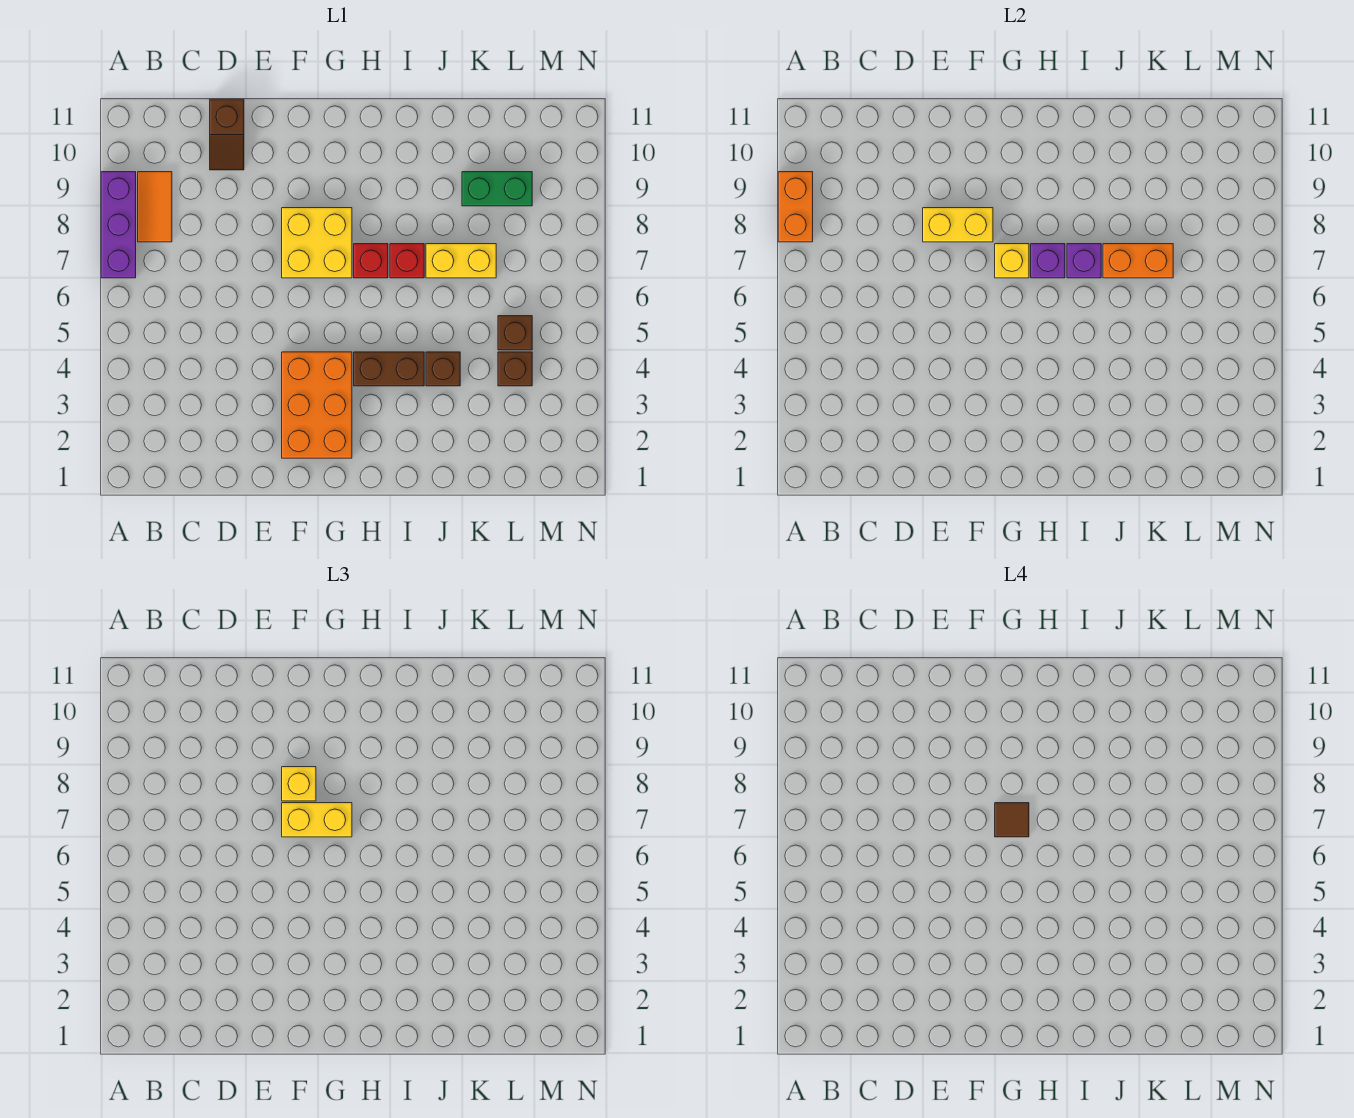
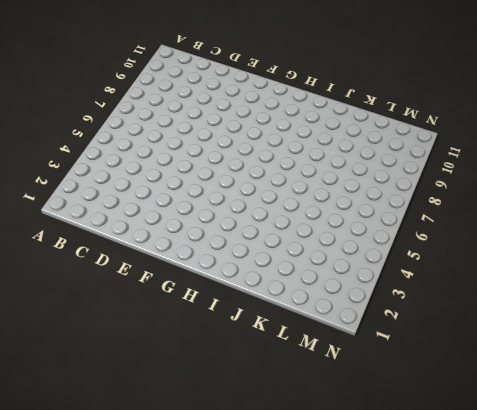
none -> purple 1x3 brick [101,172,136,278]
none -> orange 1x2 tile [138,172,172,242]
none -> brown 1x2 slope [210,99,244,170]

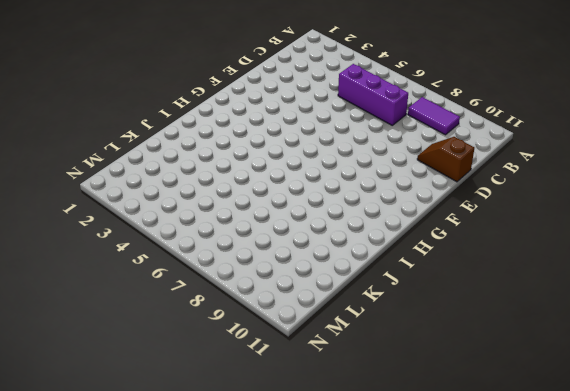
purple 1x2 tile [408,97,460,135] -> orange 1x2 tile [138,172,172,242]
purple 1x3 brick [338,64,408,125] -> purple 1x3 brick moved to [101,172,136,278]
none -> orange 2x3 brick [282,352,352,458]
none -> yellow 2x2 brick [282,208,352,278]
none -> brown 1x2 brick [354,352,424,386]

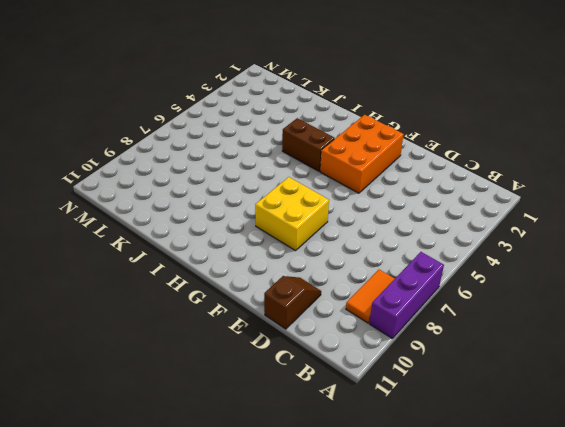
none -> red 1x1 brick [354,244,388,278]
none -> red 1x1 brick [390,244,424,278]
none -> brown 1x1 brick [426,352,460,386]

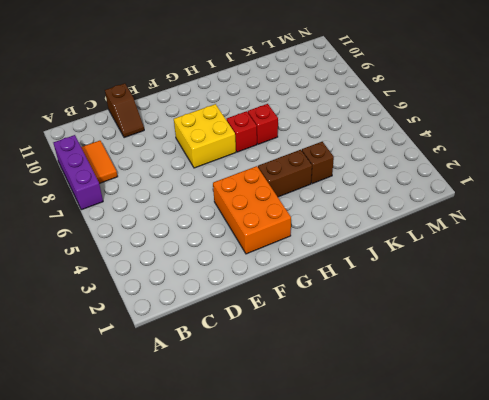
none -> yellow 1x2 brick [426,244,496,278]
none -> green 1x2 brick [462,172,532,206]
none -> brown 1x1 brick [498,352,532,386]

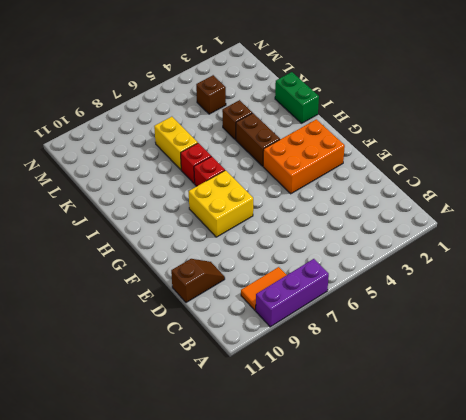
green 1x2 brick [275,72,319,123] -> green 1x2 brick moved to [462,172,532,206]
none -> brown 1x1 brick [498,316,532,350]
none -> orange 1x2 brick [778,172,813,242]
none -> yellow 1x2 brick [923,208,993,242]

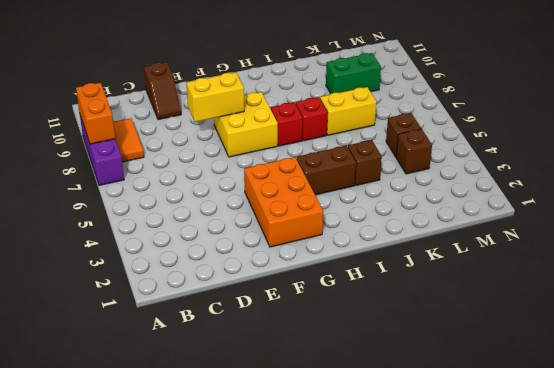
none -> yellow 1x1 brick [995,244,1029,278]
none -> purple 1x1 brick [1031,244,1065,278]
none -> purple 1x1 brick [1067,244,1101,278]

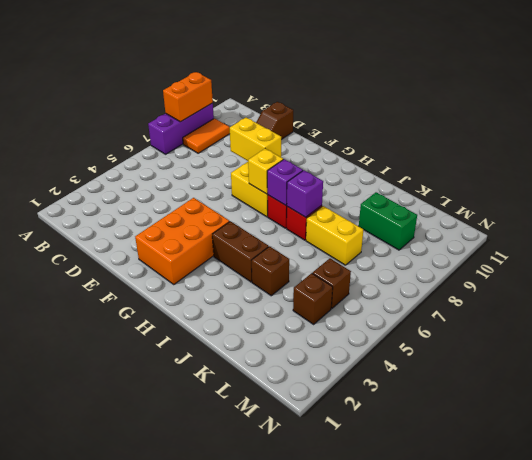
none -> orange 1x2 brick [1103,244,1173,278]
none -> yellow 1x2 brick [282,803,352,837]
none -> yellow 1x1 brick [282,767,316,801]

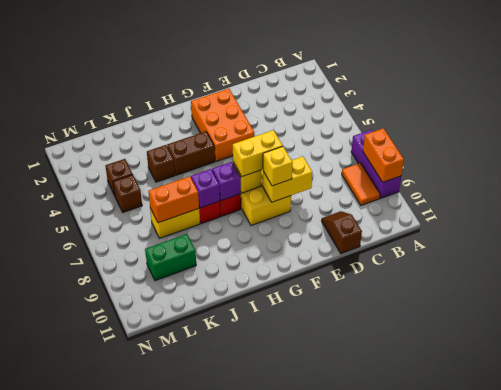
none -> brown 1x1 tile [995,803,1029,837]

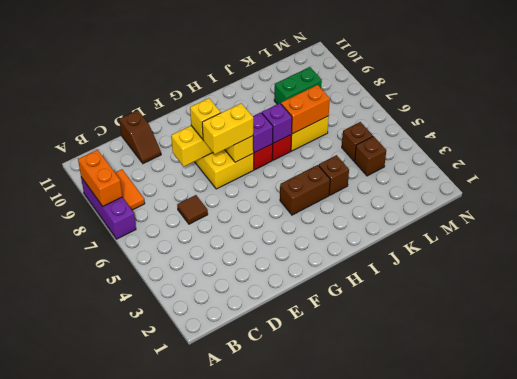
brown 1x1 tile [177,195,208,224] -> brown 1x1 tile moved to [995,803,1029,837]
none -> orange 2x3 brick [282,352,352,458]

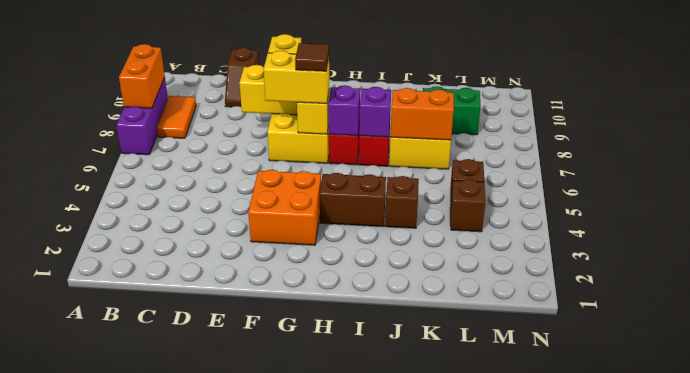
orange 2x2 brick [248,170,321,245] -> orange 2x3 brick [282,352,352,458]

